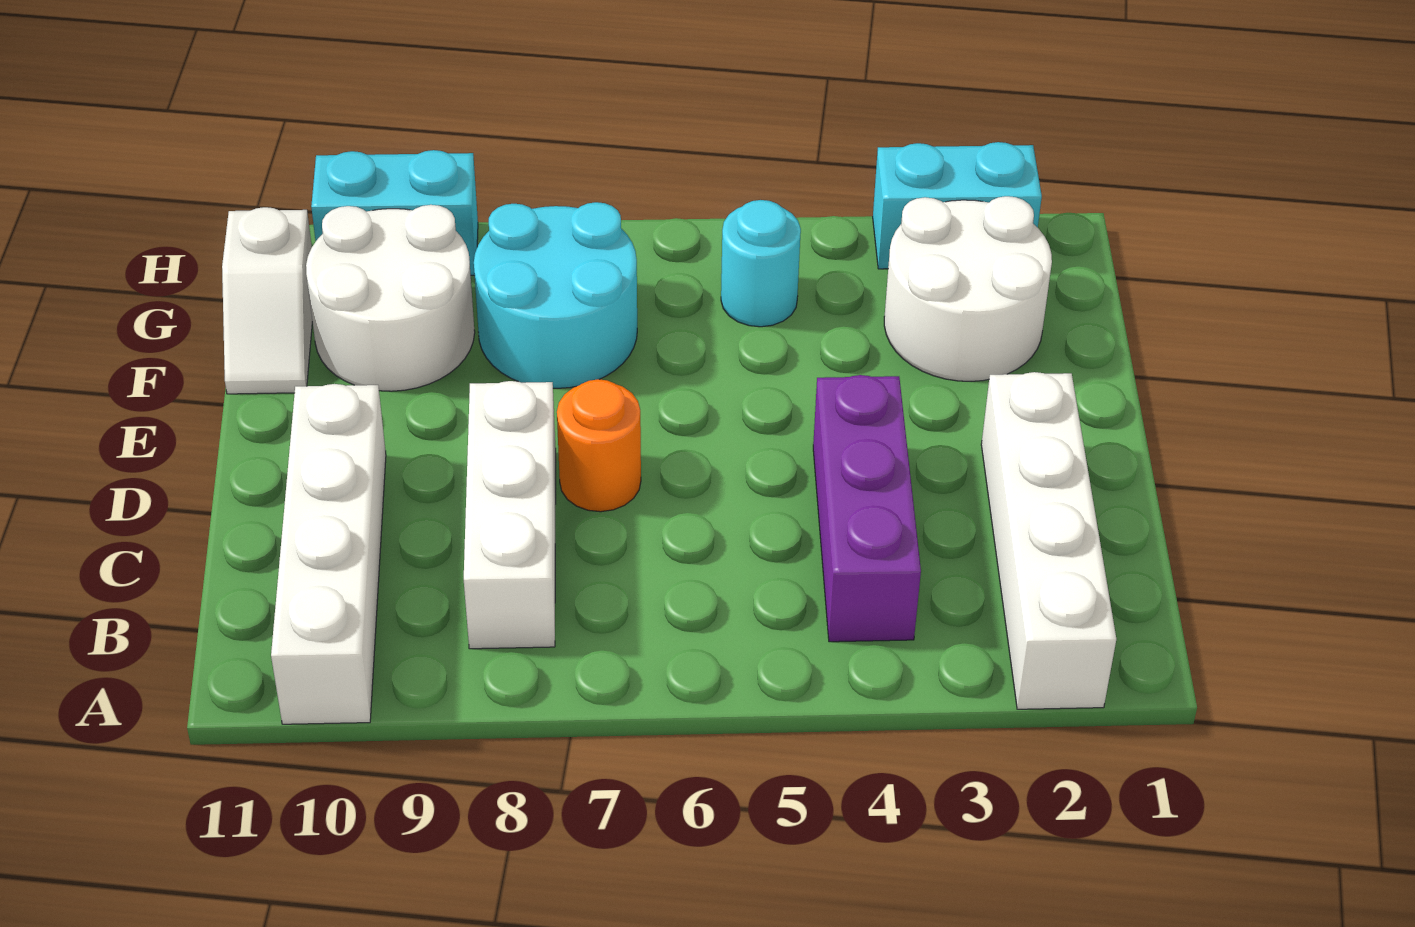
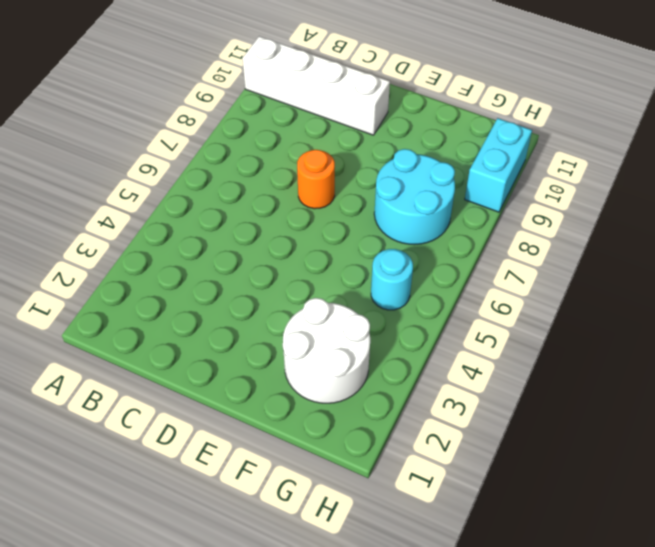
none -> white 1x4 brick [981,372,1116,709]
none -> purple 1x3 brick [813,375,921,642]
none -> white 1x3 brick [464,381,556,649]

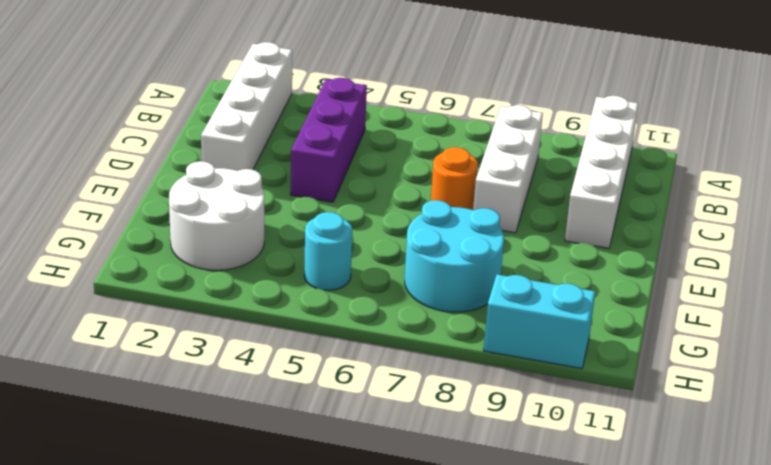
none -> white 2x2 round brick [306,205,475,391]
none -> white 1x2 slope [222,207,312,394]
none -> cyan 1x2 brick [873,142,1042,269]

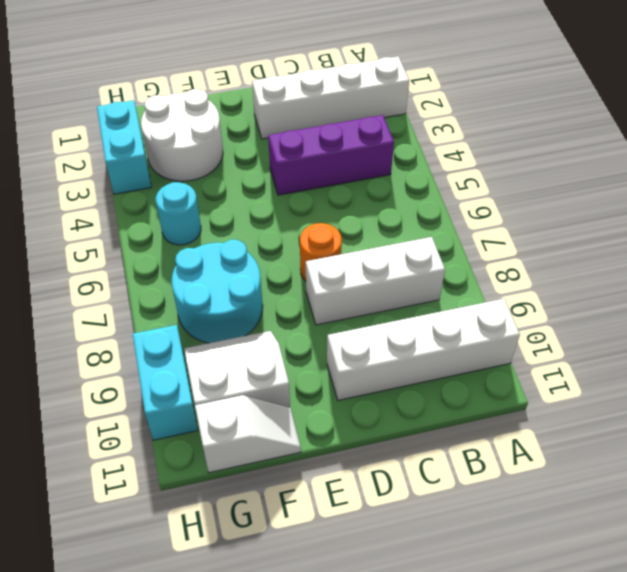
white 2x2 slope [184,331,290,408] -> white 2x2 round brick [306,205,475,391]

